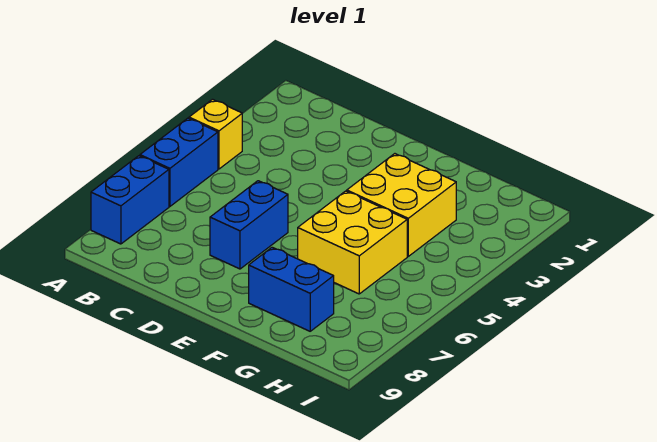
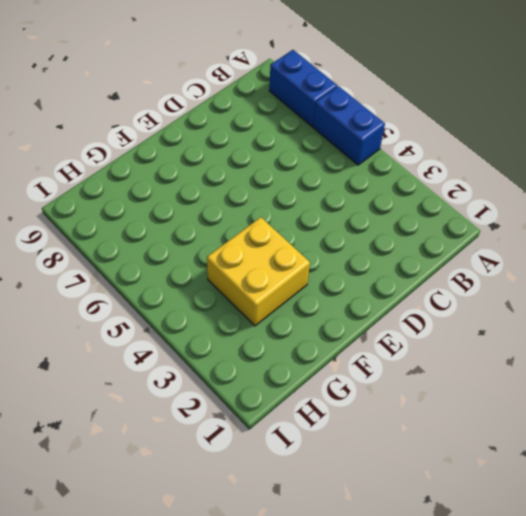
none -> yellow 1x1 brick [189,99,242,169]
none -> blue 1x2 brick [210,181,288,269]

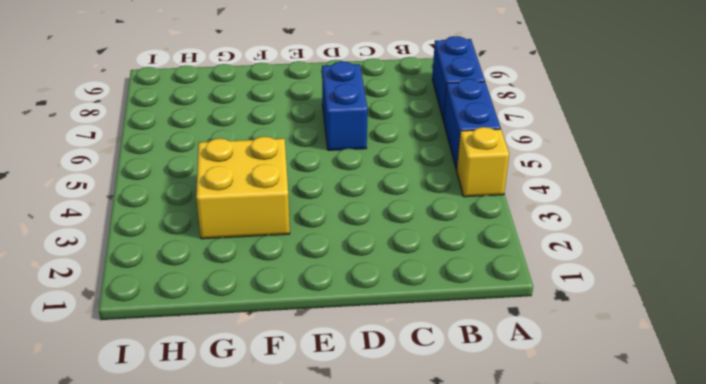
none -> yellow 2x2 brick [298,191,407,294]
none -> blue 1x2 brick [249,247,334,331]

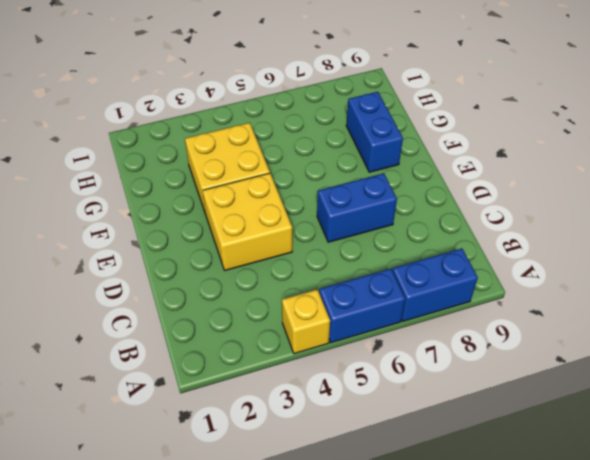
yellow 2x2 brick [203,173,292,270] -> yellow 2x2 brick moved to [298,191,407,294]

